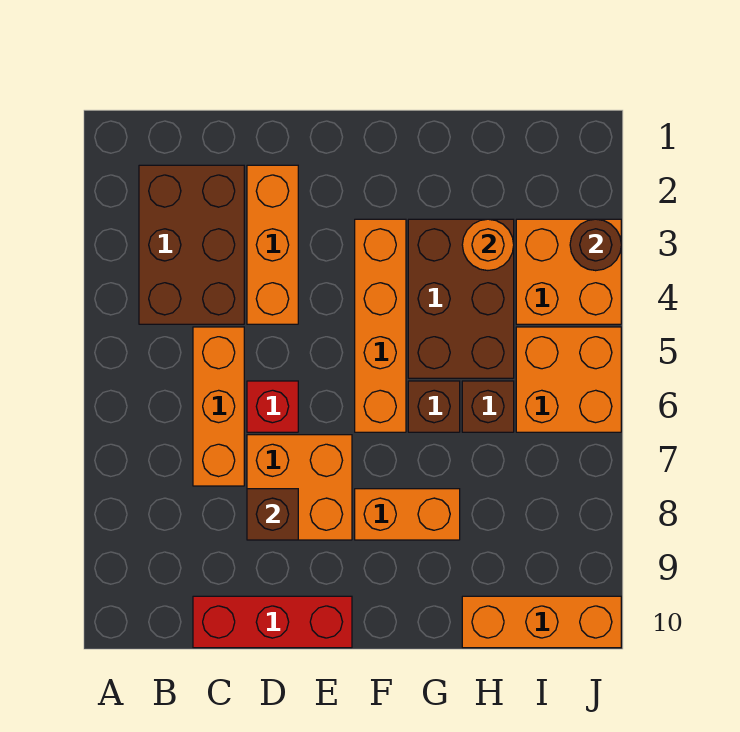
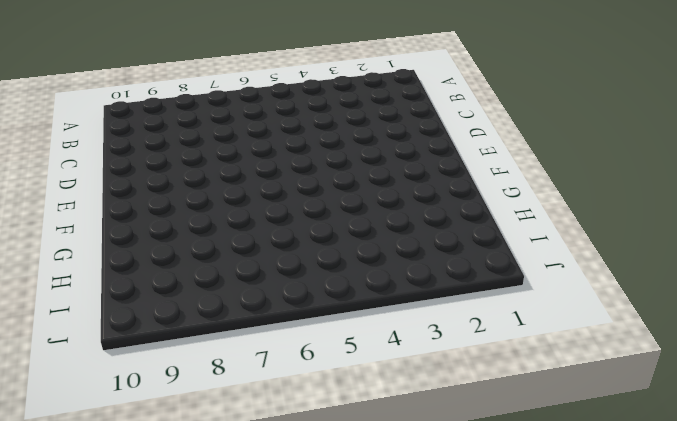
none -> brown 2x3 brick [139,165,244,324]
none -> orange 1x3 brick [193,327,244,486]
none -> red 1x3 brick [193,596,352,648]

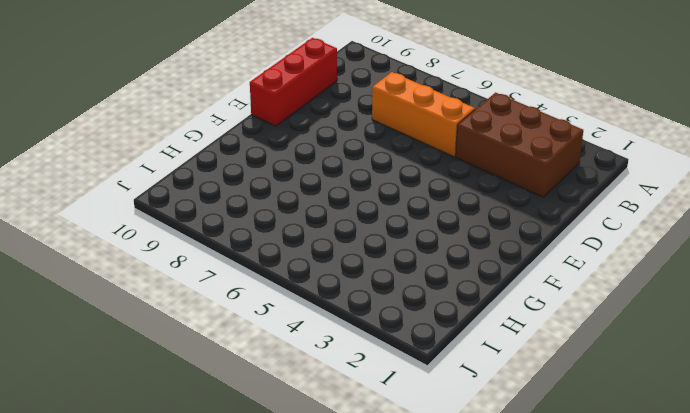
none -> orange 1x3 brick [247,165,298,324]
none -> red 1x1 brick [247,381,298,432]
none -> orange 2x2 brick [247,435,352,540]

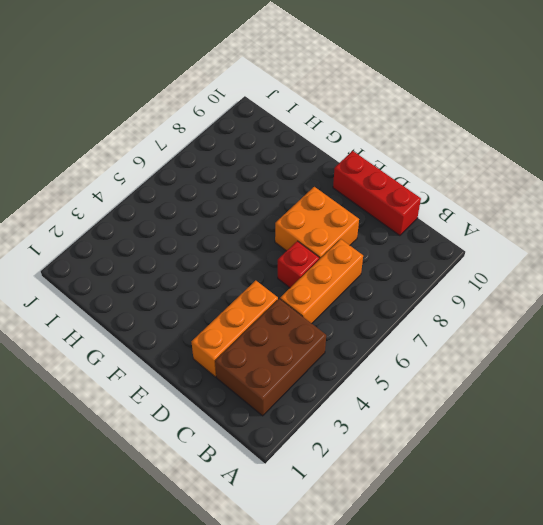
none -> orange 1x4 brick [355,219,406,432]
none -> orange 1x2 brick [355,489,460,540]
none -> brown 2x3 brick [408,219,514,378]

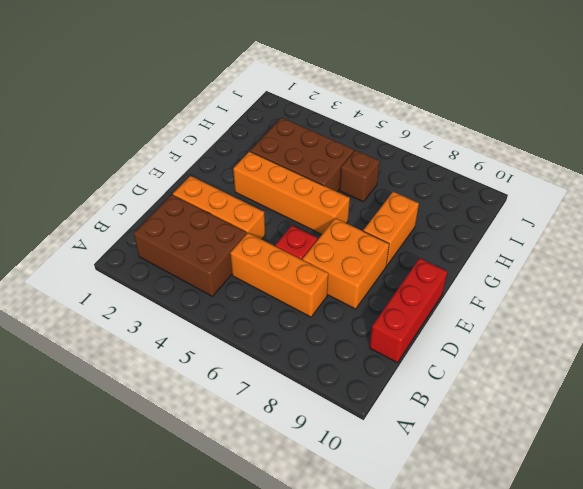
none -> brown 1x1 brick [408,381,460,432]
none -> orange 1x3 brick [462,596,621,648]
none -> orange 2x2 brick [516,219,621,324]

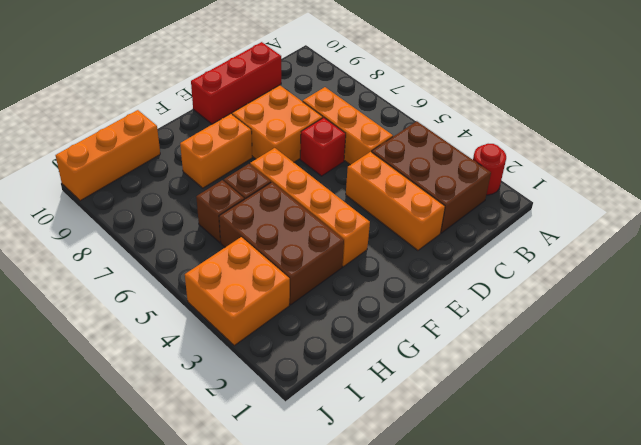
red 1x1 round brick [473,144,506,195] -> none
none -> orange 2x2 brick [516,327,621,432]
none -> brown 1x1 brick [247,489,298,540]
none -> orange 1x1 round brick [462,219,514,270]

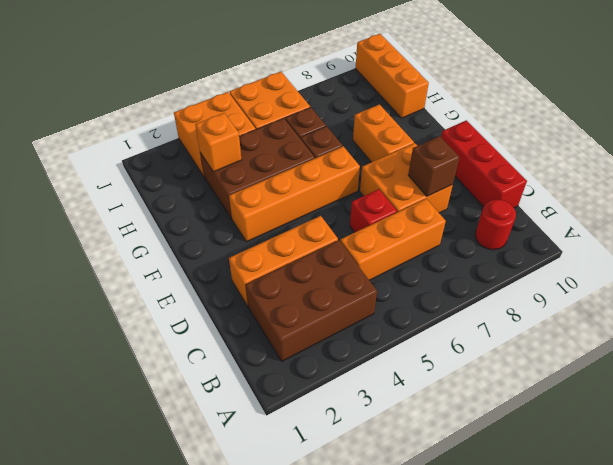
red 1x1 round brick [475,200,516,250] -> none
orange 1x1 brick [195,113,242,172] -> orange 1x1 round brick [462,219,514,270]
none -> brown 1x1 round brick [570,219,621,271]

